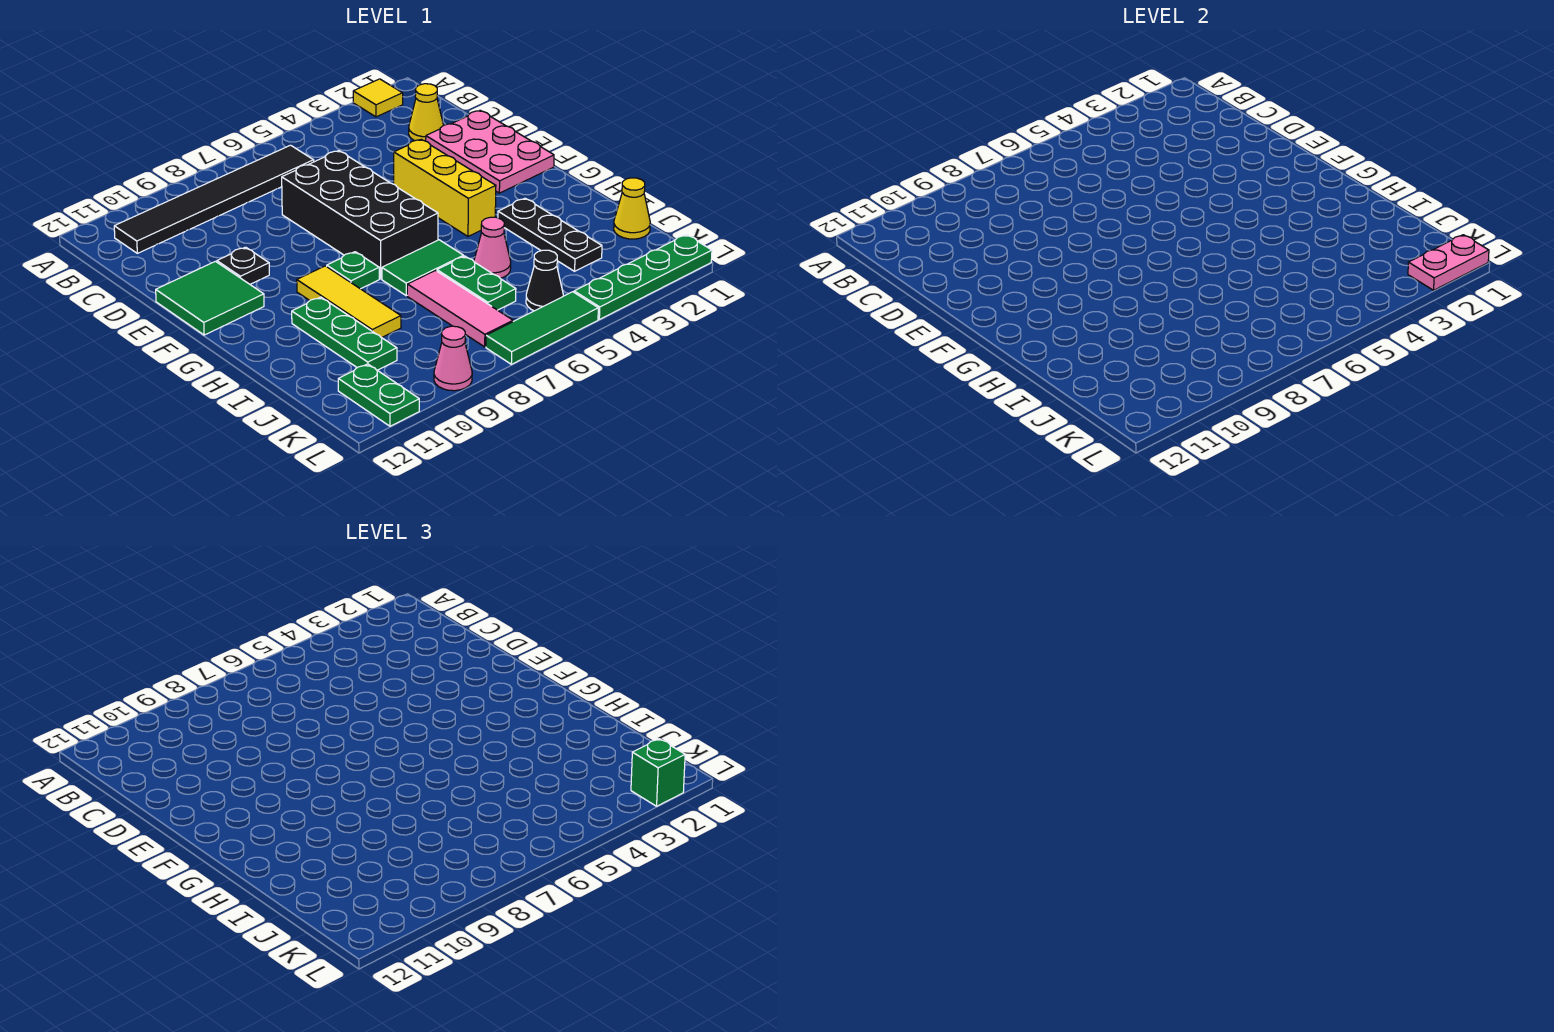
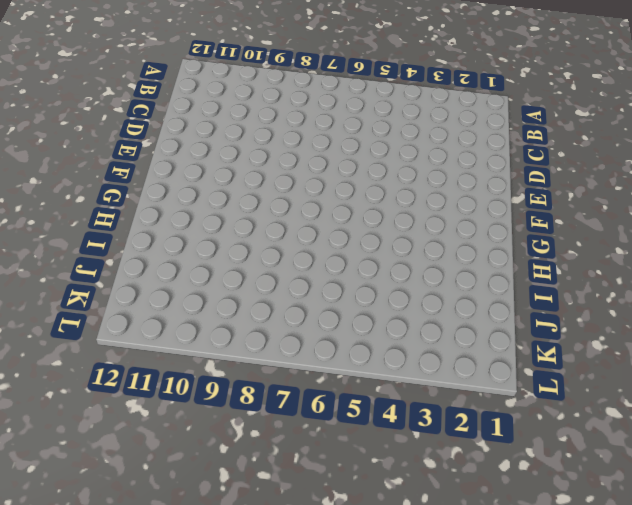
none -> yellow 1x1 tile [353,79,403,117]
none -> black 1x6 tile [114,145,314,253]
none -> yellow 1x1 cone [409,84,443,141]

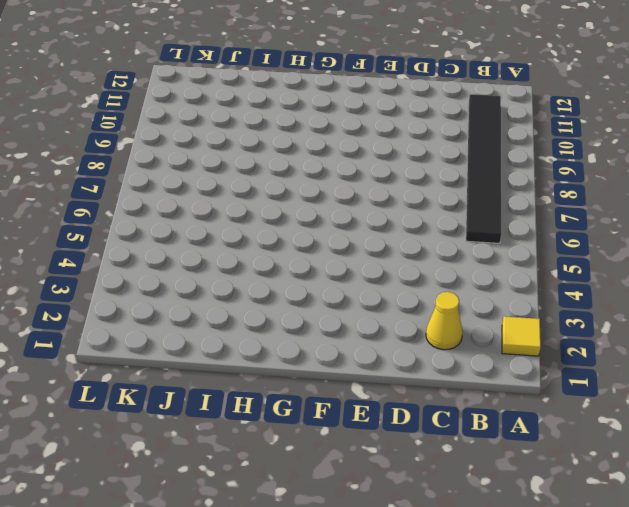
none -> pink 2x3 plate [426,110,554,193]
none -> black 2x4 brick [282,151,438,279]
none -> yellow 1x3 brick [394,139,496,236]

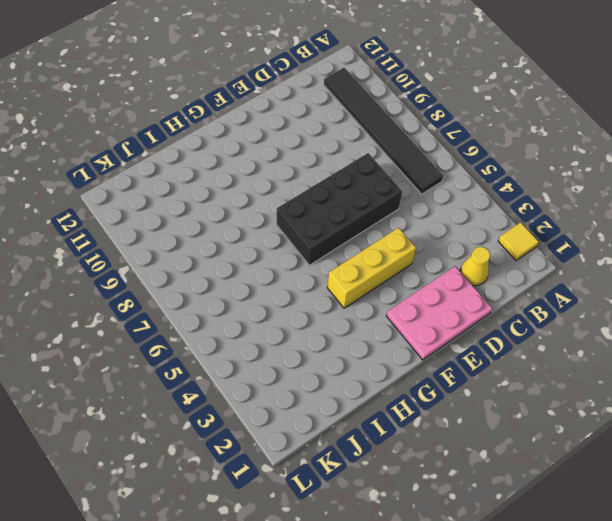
none -> black 1x1 plate [217,247,269,284]
none -> green 2x2 tile [156,261,264,335]
none -> green 1x1 plate [327,252,379,289]

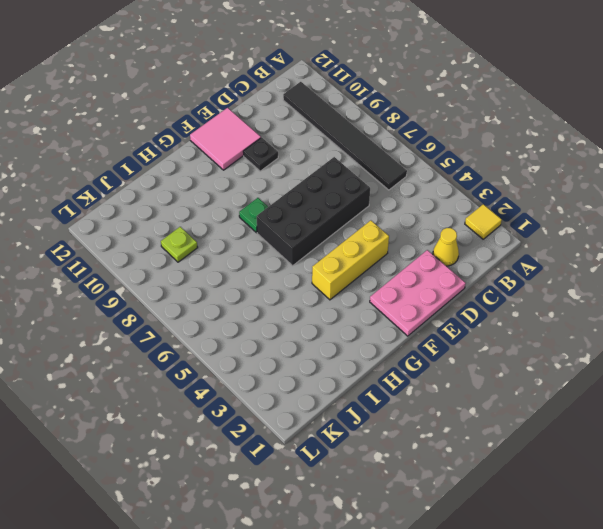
pink 2x2 tile [190,108,261,170] -> green 2x2 tile [156,261,264,335]
lime 1x1 plate [161,227,198,262] -> none
none -> yellow 1x3 tile [297,266,401,338]
none -> black 1x3 plate [498,198,602,271]
none -> green 1x2 tile [382,240,464,296]

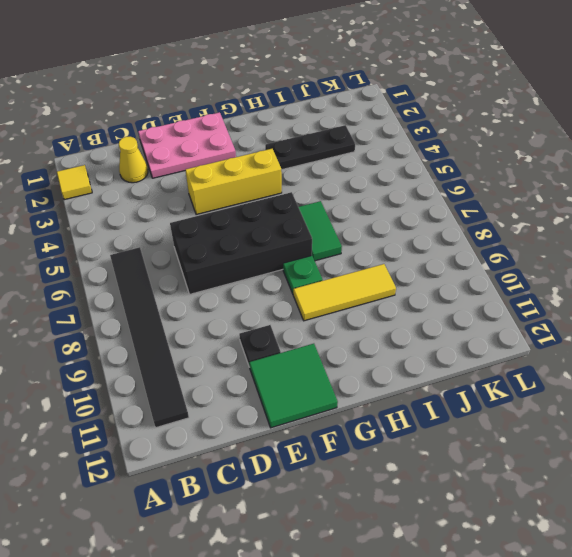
none -> green 1x3 plate [292,297,397,370]
none -> pink 1x1 cone [474,217,511,278]
none -> green 1x2 plate [437,256,516,310]

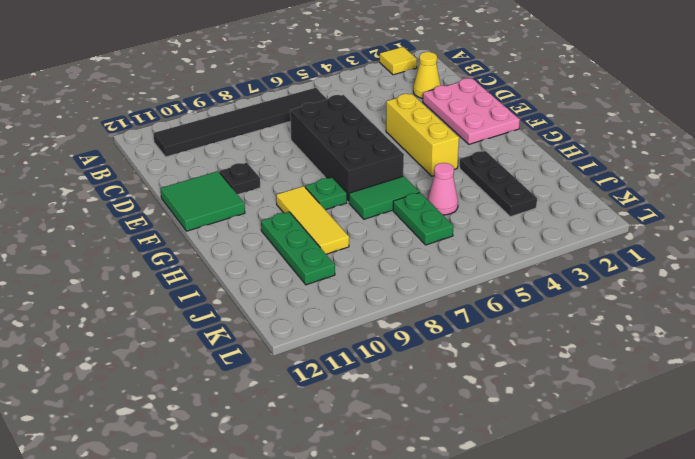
none -> pink 1x3 tile [407,271,513,347]
none -> yellow 1x1 cone [614,178,650,239]
none -> black 1x1 cone [526,250,563,311]

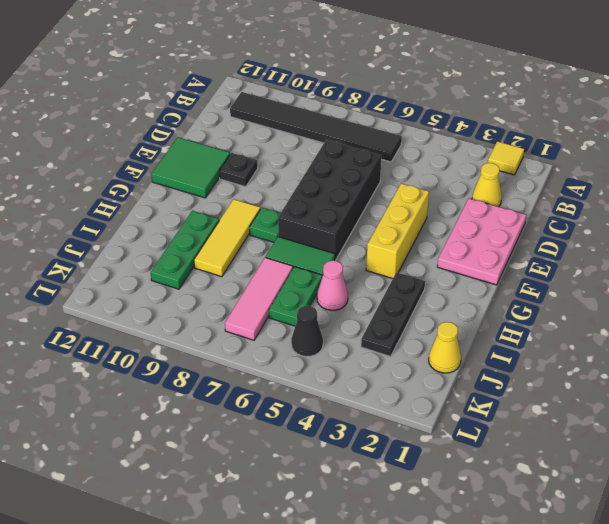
none -> green 1x2 plate [338,364,419,426]
none -> green 1x4 plate [574,235,712,319]
none -> green 1x3 tile [486,292,598,364]

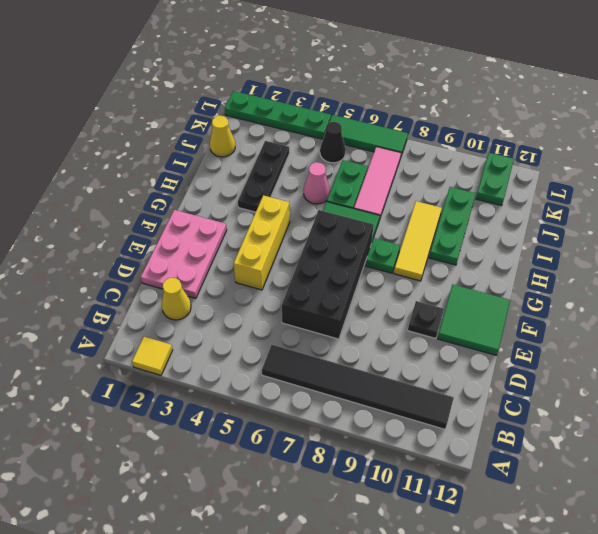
none -> pink 1x1 cone [434,326,472,391]
none -> pink 1x2 plate [1408,235,1489,290]
none -> green 1x1 brick [631,739,685,806]

